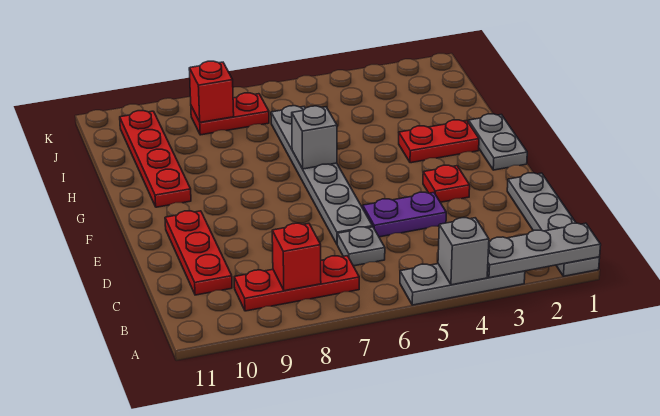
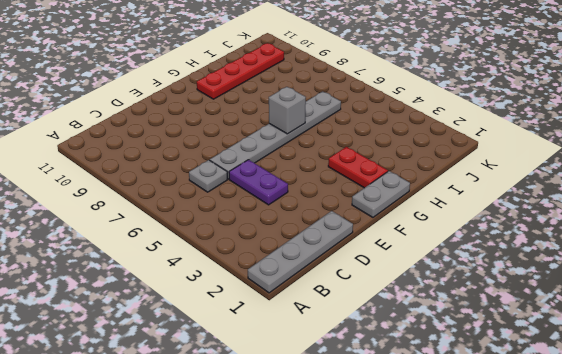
none -> grey 1x3 plate [400,264,525,305]
none -> red 1x3 plate [234,256,359,311]
none -> red 1x3 plate [165,211,232,295]

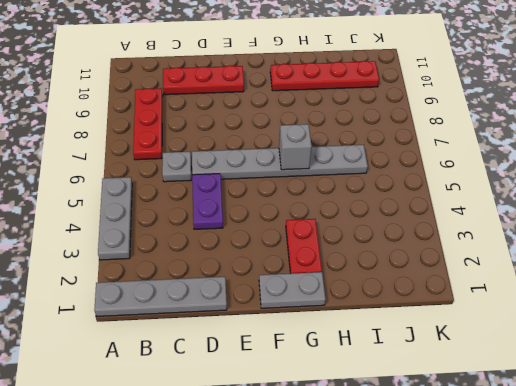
none -> red 1x1 plate [423,165,470,202]
none -> red 1x2 plate [191,93,269,135]
none -> grey 1x3 plate [487,223,601,278]

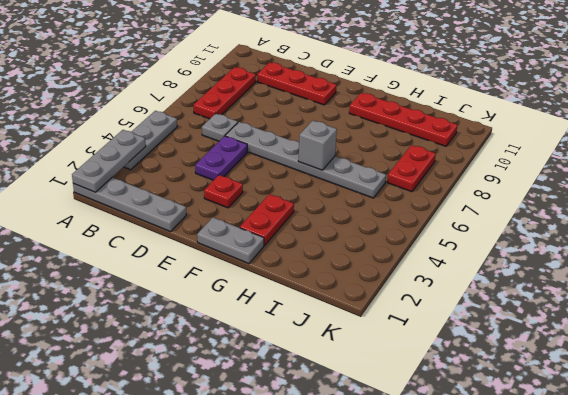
none -> grey 1x1 brick [438,218,489,285]
none -> red 1x1 brick [272,223,321,291]
none -> red 1x1 brick [189,61,234,123]

